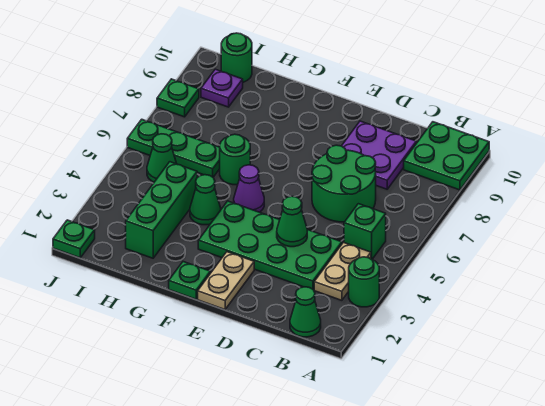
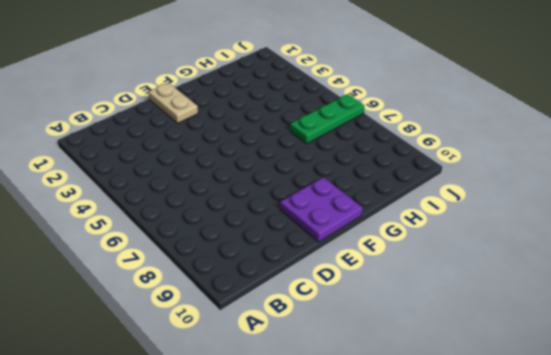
purple 2x2 plate [280,177,363,242] -> purple 2x2 plate moved to [342,121,416,189]
none -> green 1x1 round brick [349,257,379,307]
none -> green 2x2 plate [404,122,489,190]
none -> green 1x1 cone [290,287,321,337]

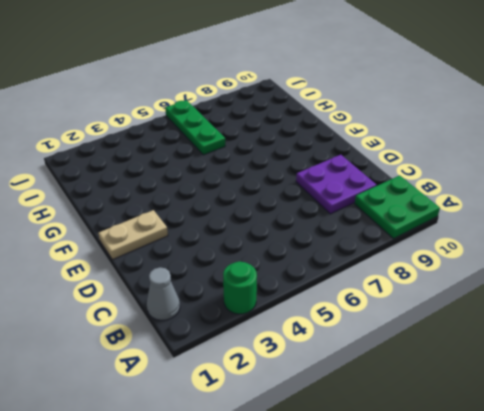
grey 1x1 cone [147,267,180,320] -> green 1x1 cone [290,287,321,337]
none -> tan 1x2 plate [314,243,371,300]
none -> green 1x1 brick [344,204,386,259]
none -> green 2x4 plate [198,201,342,289]

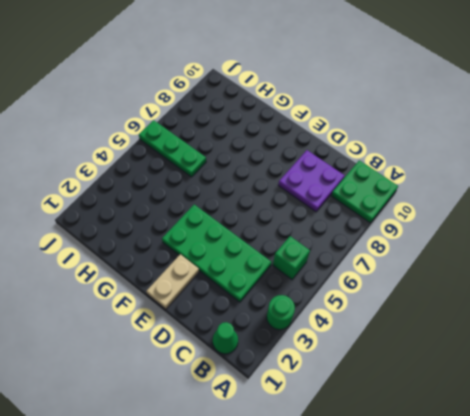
none -> tan 1x2 plate [314,243,371,300]
none -> green 2x2 round brick [312,145,376,222]
none -> green 1x1 plate [169,262,210,299]

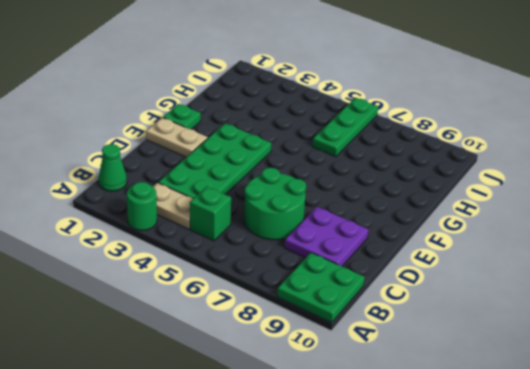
none -> purple 1x1 cone [234,165,264,212]
none -> green 1x1 cone [190,175,221,225]
none -> green 1x1 round brick [220,134,250,185]

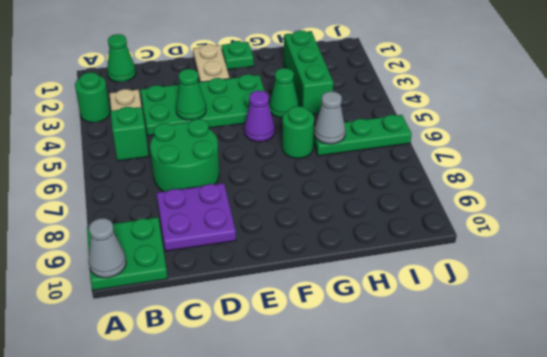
grey 1x1 cone [89,218,126,278] -> none
grey 1x1 cone [314,91,346,144] -> none
none -> green 1x1 cone [147,134,177,182]
none -> purple 1x1 plate [201,69,243,107]
none -> green 1x1 round brick [221,33,252,82]

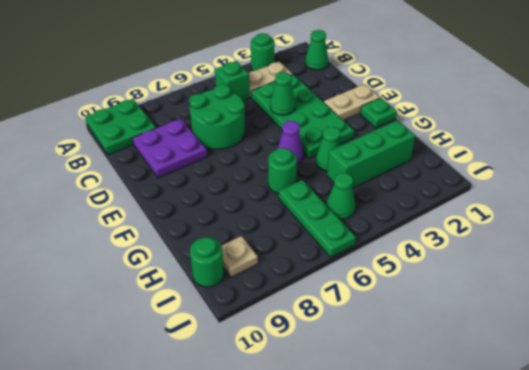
tan 1x1 plate [222,236,258,277] -> purple 1x1 plate [201,69,243,107]
none -> green 1x1 plate [53,220,95,258]
none -> green 1x1 plate [157,79,199,117]

